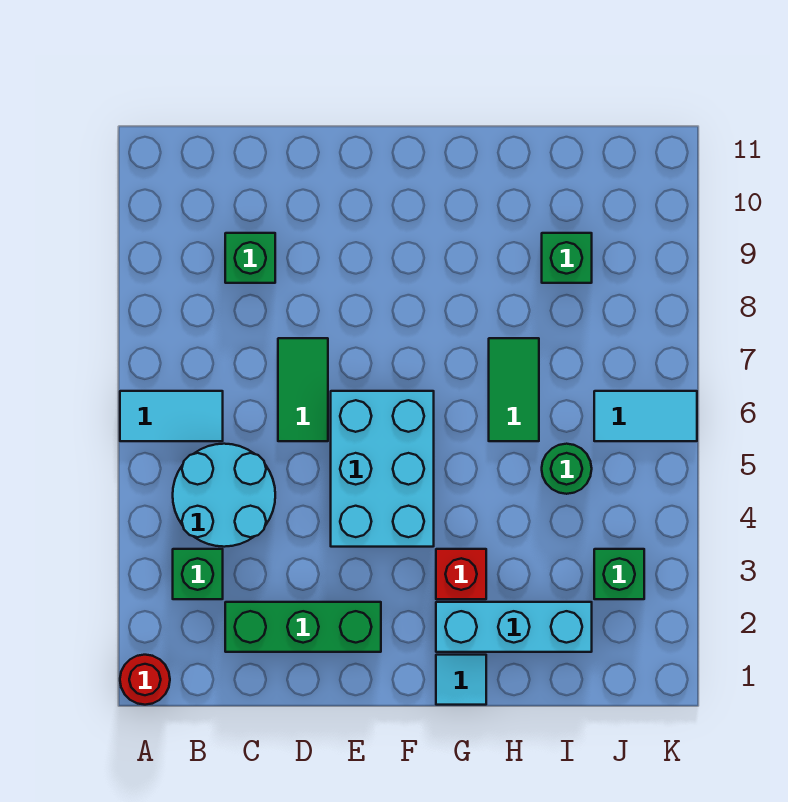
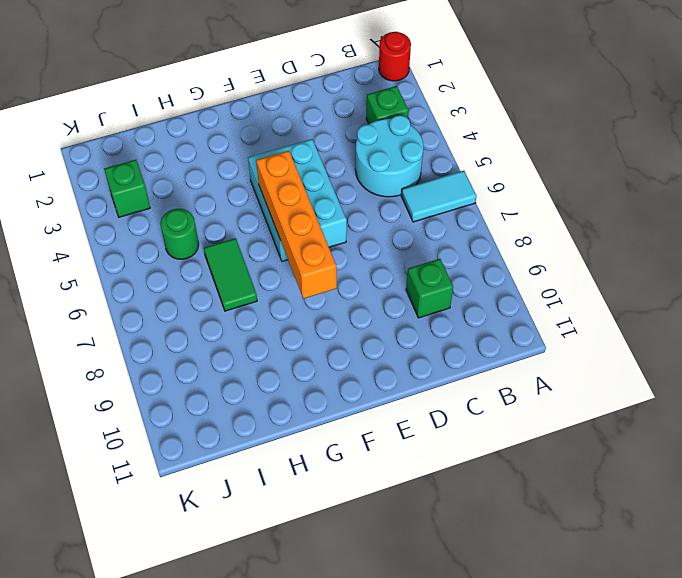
orange 1x4 brick [256,151,337,299] -> none
none -> green 1x3 brick [225,602,381,652]
none -> green 1x2 tile [278,338,328,441]
none -> cyan 1x1 tile [436,655,486,705]

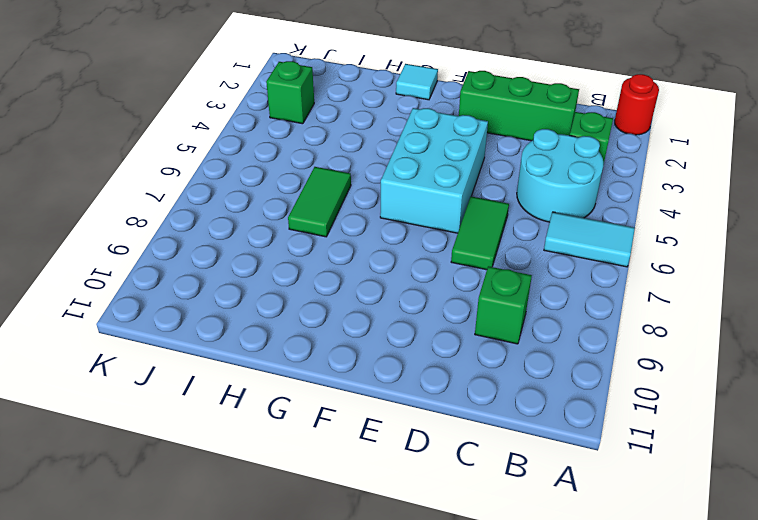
none -> cyan 1x3 brick [436,602,592,652]
none -> red 1x1 brick [436,549,486,599]
none -> green 1x1 round brick [542,444,592,494]

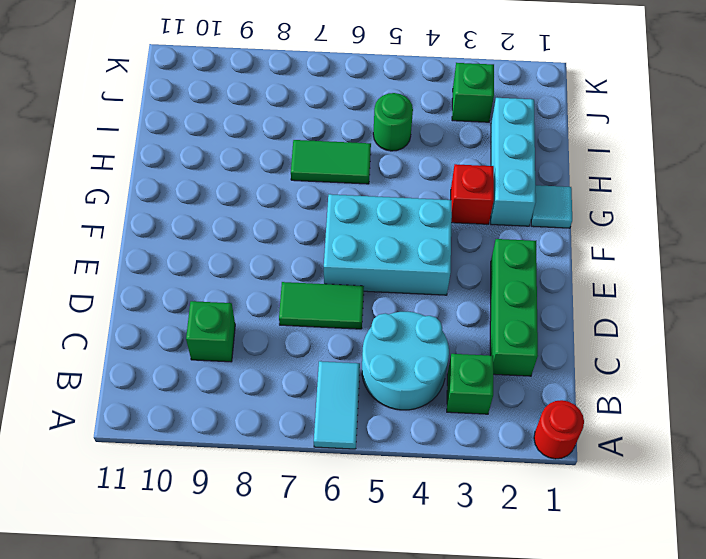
none -> green 1x1 brick [542,233,592,283]
none -> cyan 1x2 tile [594,391,697,441]

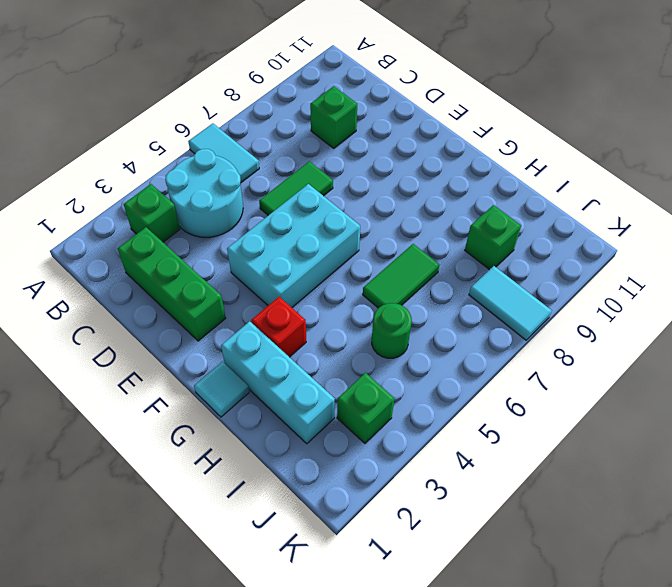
cyan 1x2 tile [469,266,552,340] -> cyan 1x2 tile moved to [594,391,697,441]
none -> red 1x1 round brick [120,655,170,705]

